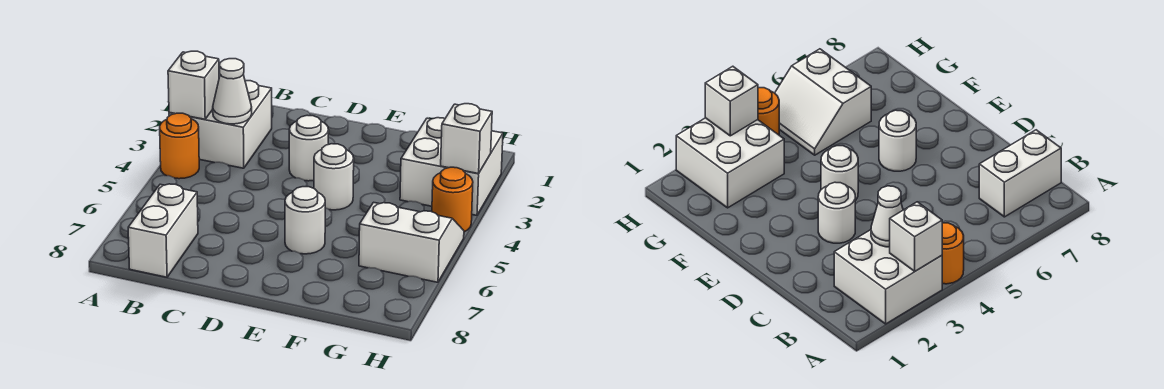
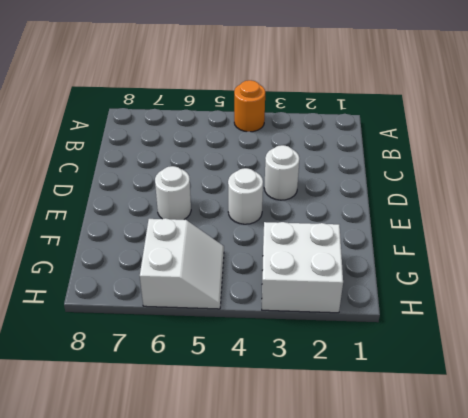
none -> white 2x2 brick [169,76,272,168]
none -> white 1x2 brick [128,184,198,277]
none -> orange 1x1 round brick [432,167,473,232]

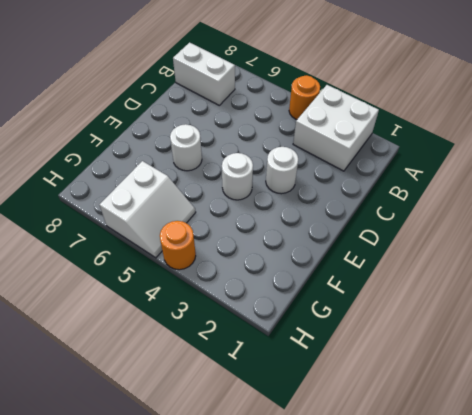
none -> white 2x2 brick [400,118,503,215]
none -> white 1x1 brick [168,51,219,119]
none -> white 1x1 cone [213,59,252,124]

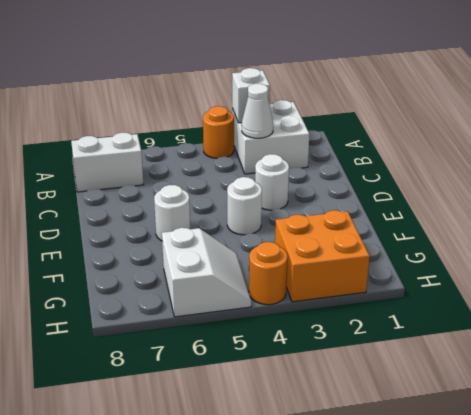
orange 2x2 brick [275,210,370,302] -> white 2x2 brick [400,118,503,215]
none -> white 1x1 brick [441,104,492,174]

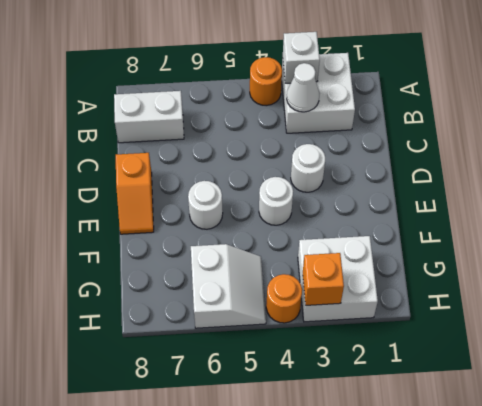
orange 1x2 slope [116,153,154,234] -> none
orange 1x1 brick [303,253,344,305] -> white 1x1 brick [441,104,492,174]

